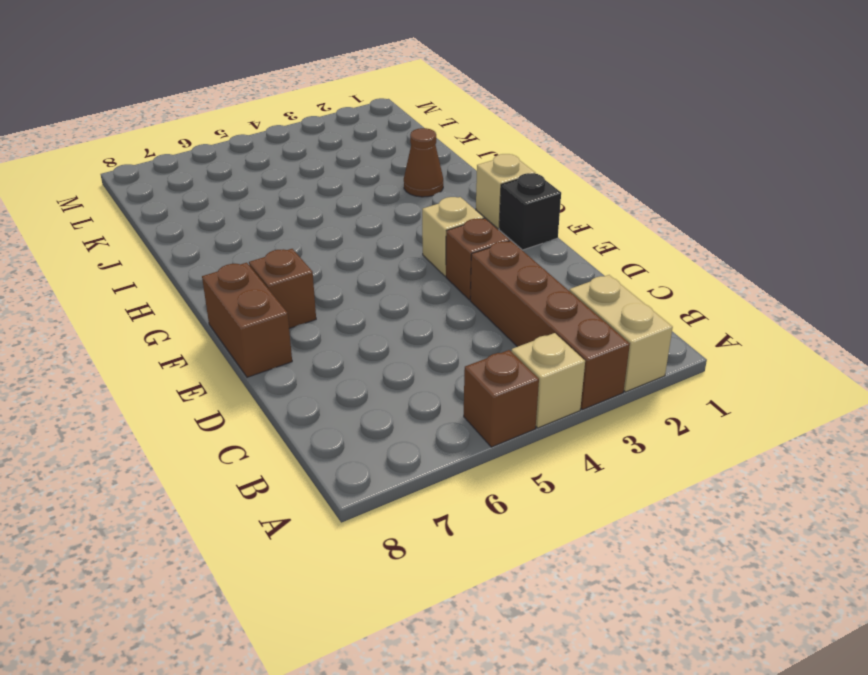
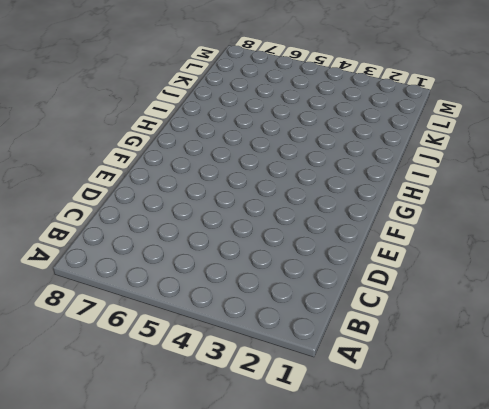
none -> tan 1x2 brick [569,275,673,392]
none -> brown 1x4 brick [470,241,630,410]

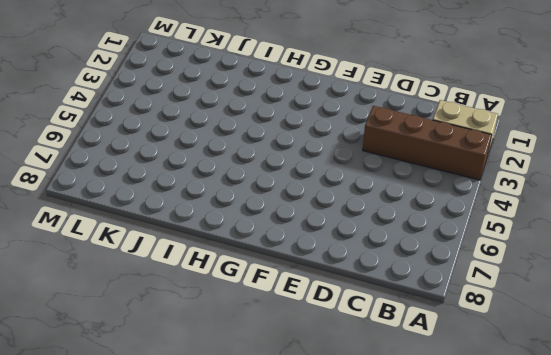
none -> tan 1x1 brick [511,333,585,428]
none -> brown 1x1 brick [464,350,539,447]

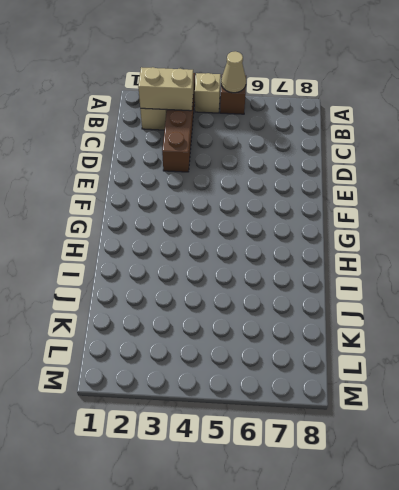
tan 1x1 cone [221,51,246,93] -> none
tan 1x2 brick [138,67,193,111] -> none
none -> brown 1x1 brick [446,218,510,300]
none -> brown 1x2 brick [202,263,292,377]

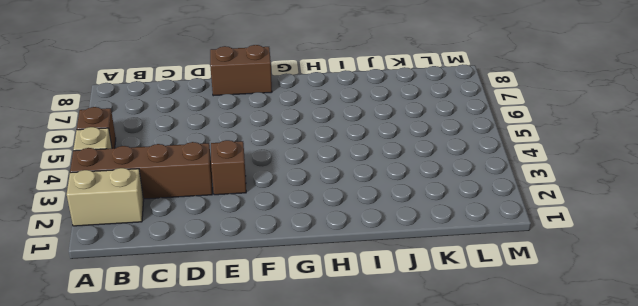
none -> black 1x1 brick [499,173,561,250]
none -> tan 1x1 brick [422,197,484,276]

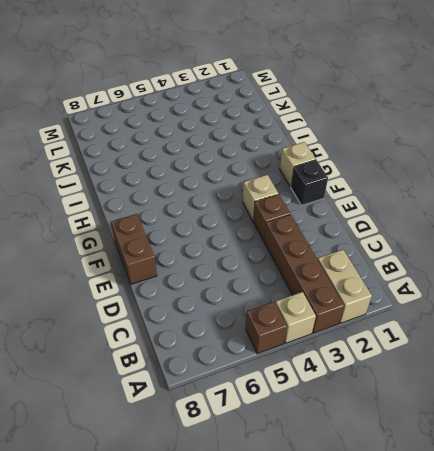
none -> brown 1x1 brick [249,249,316,328]
none -> brown 1x1 cone [404,128,443,197]

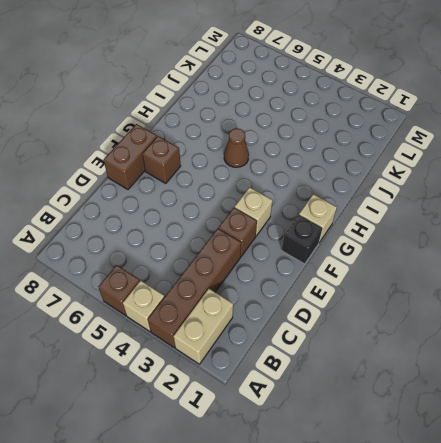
brown 1x1 cone [224,128,249,167] -> brown 1x1 cone moved to [404,128,443,197]

